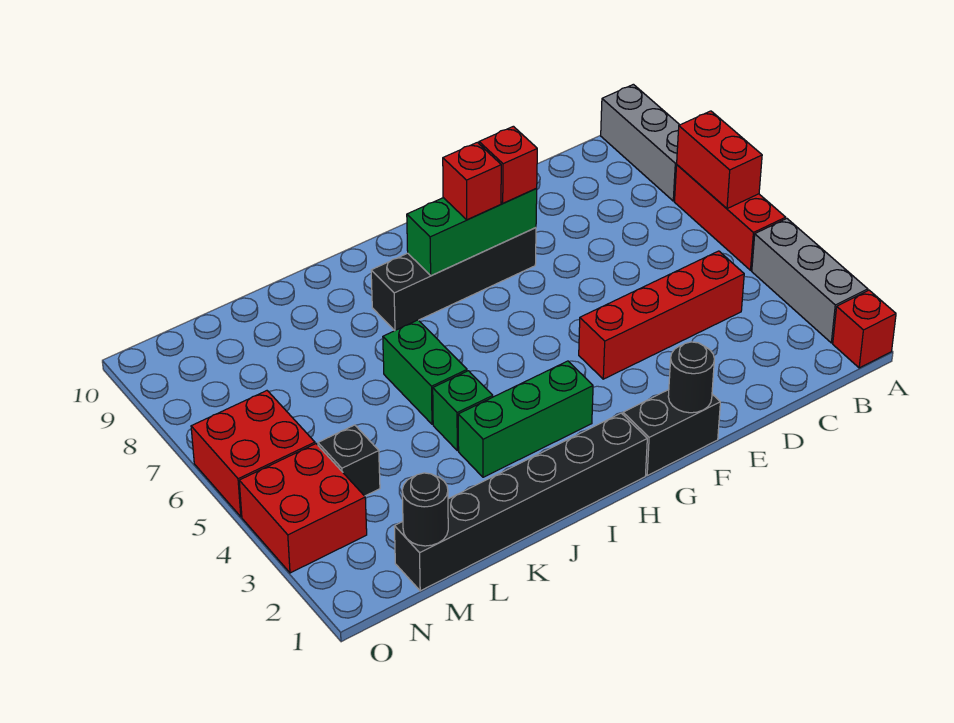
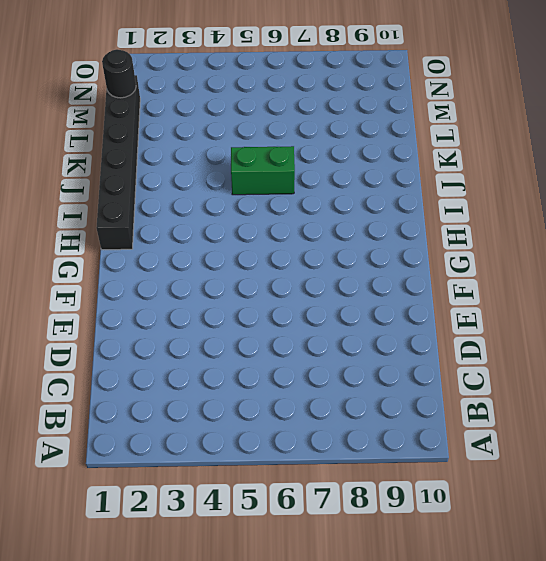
none -> red 1x1 brick [833,290,896,368]
none -> grey 1x3 brick [752,219,868,343]
none -> red 1x3 brick [675,165,786,270]

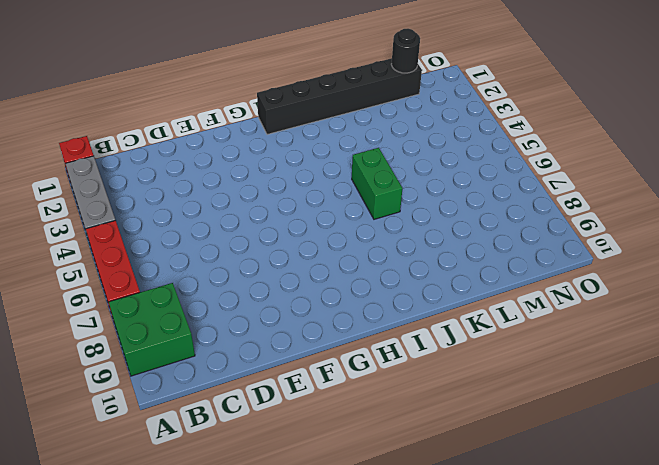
green 2x2 brick [109,283,195,376] -> grey 1x3 brick [601,84,679,201]
none -> red 1x4 brick [579,251,744,379]
none -> black 1x2 brick [623,390,720,475]
none -> black 1x4 brick [371,228,536,331]

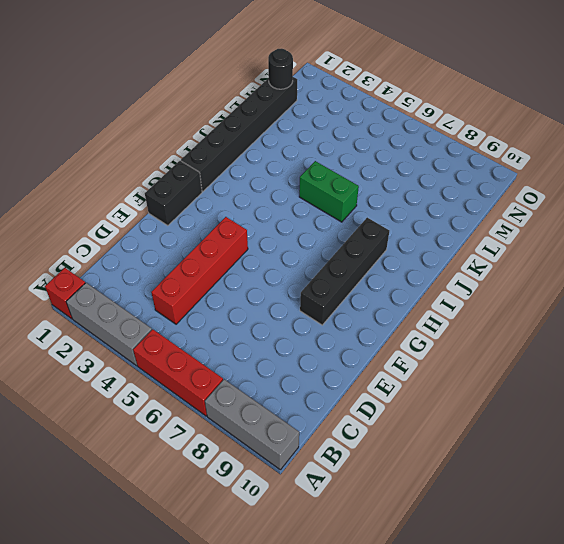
none -> green 1x3 brick [458,361,593,477]
none -> green 1x1 brick [433,371,493,451]
none -> black 1x1 brick [318,425,380,496]

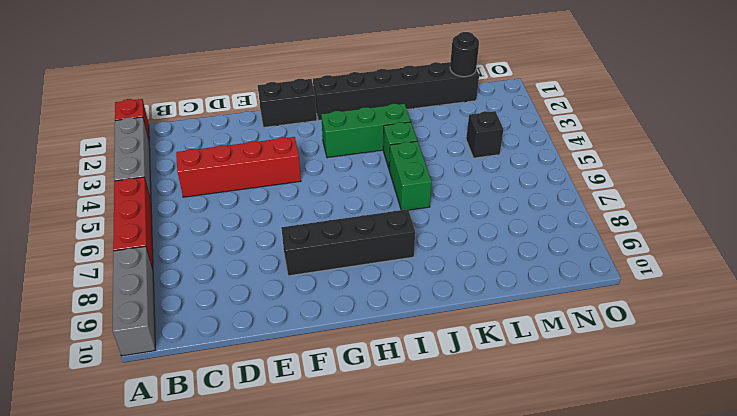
none -> red 2x2 brick [239,444,367,573]
none -> red 2x2 brick [191,391,315,517]
none -> red 1x2 brick [677,111,762,209]

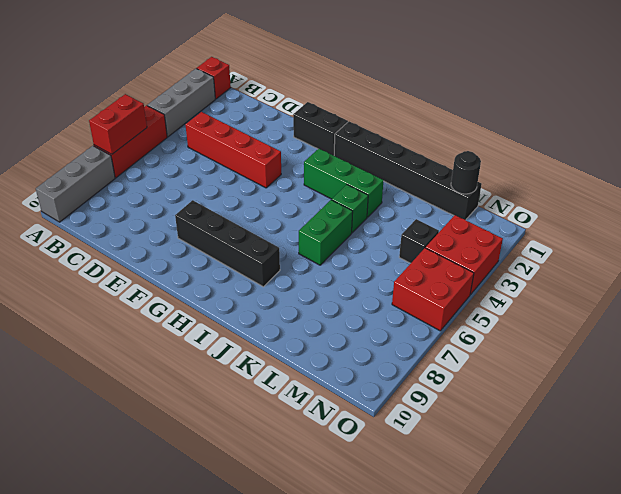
none -> black 1x1 round brick [668,342,714,413]
none -> green 1x3 brick [407,189,537,275]
none -> red 1x1 brick [479,126,537,203]

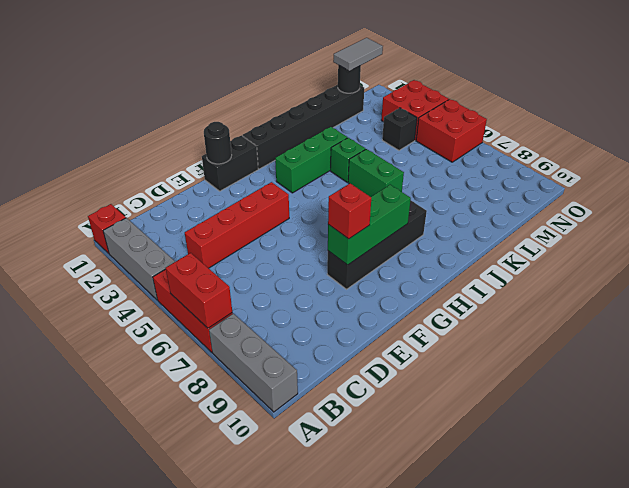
grey 1x2 tile [333,38,383,71] -> none
none -> red 1x1 brick [443,142,501,220]

